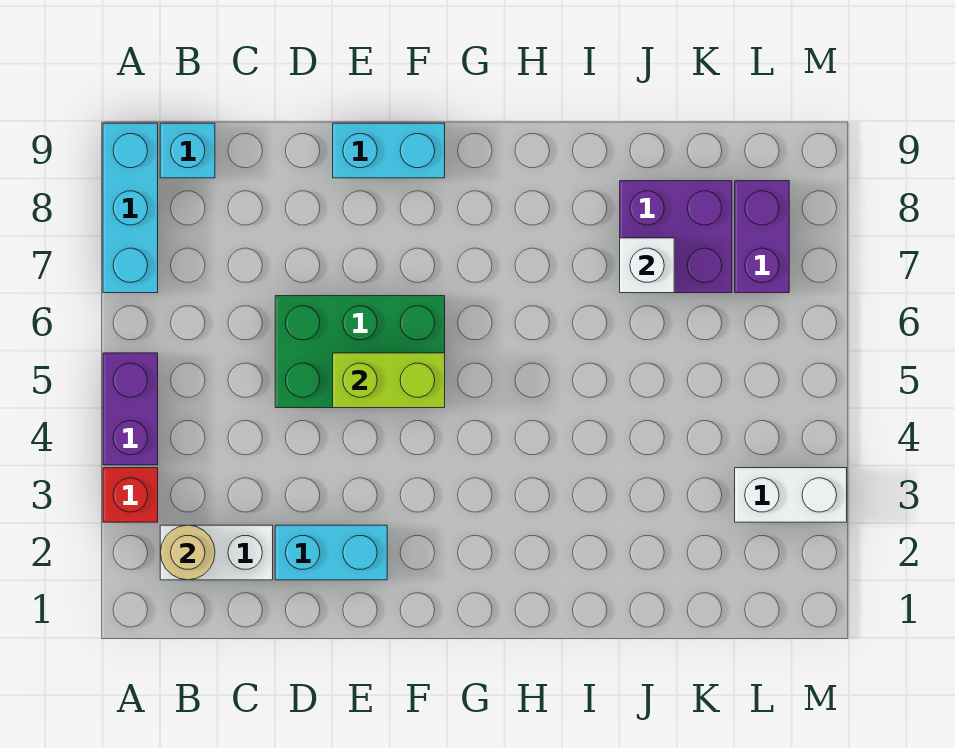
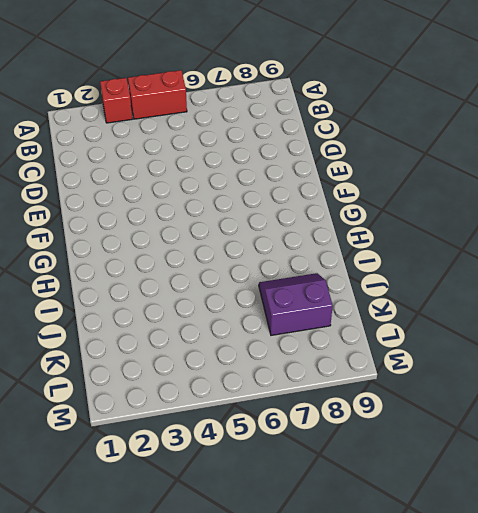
red 1x2 brick [128,70,187,119] -> purple 1x2 brick [103,353,158,465]
purple 2x2 slope [259,273,333,335] -> purple 2x2 brick [620,181,732,293]
none -> cyan 1x3 brick [103,123,158,293]
none -> white 1x2 brick [160,525,273,580]
none -> cyan 1x1 brick [160,123,215,178]

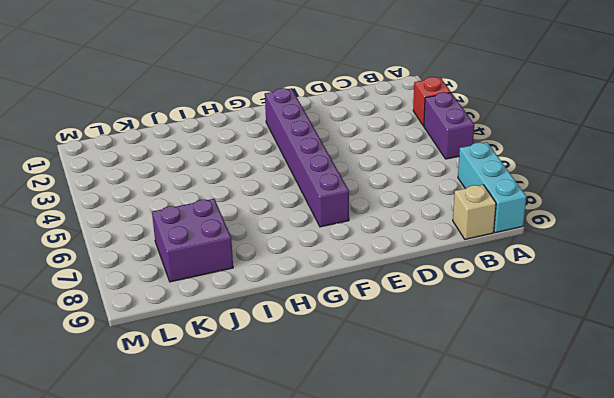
tan 1x1 brick [453,185,496,239] -> cyan 1x1 brick [160,123,215,178]
purple 1x6 brick [265,88,349,227] -> green 2x3 brick [275,296,445,408]
none -> white 1x2 brick [160,525,273,580]
none -> cyan 1x2 brick [275,525,387,580]
none -> cyan 1x2 brick [333,123,445,178]

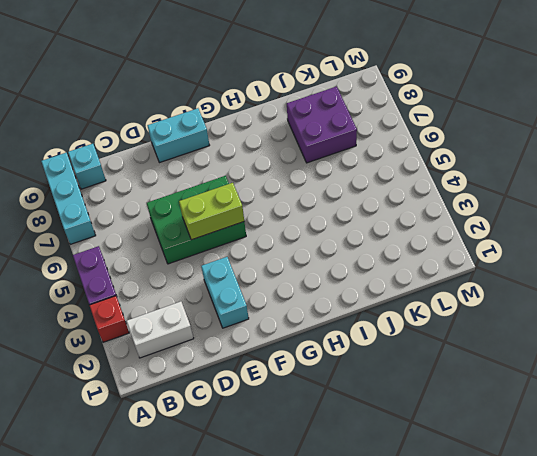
cyan 1x2 brick [201,257,249,328] -> cyan 1x2 brick turned to [275,525,387,580]
none -> white 1x2 brick [735,468,847,522]
none -> purple 1x2 brick [735,181,789,293]
none -> tan 1x1 round brick [160,525,215,580]

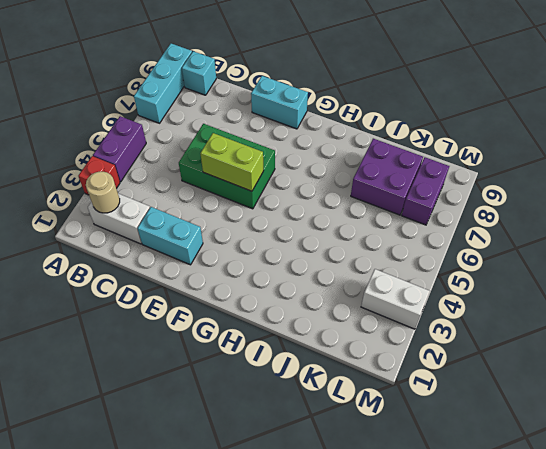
none -> white 1x1 brick [620,238,674,293]

